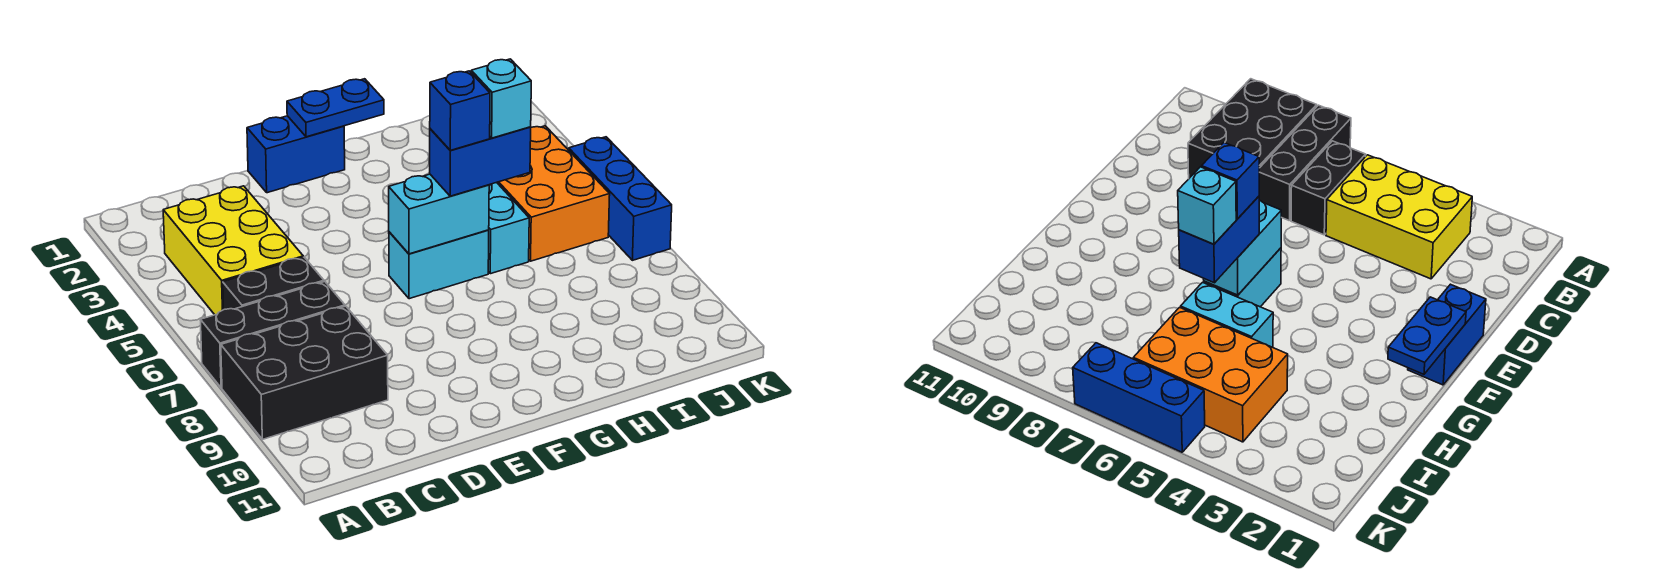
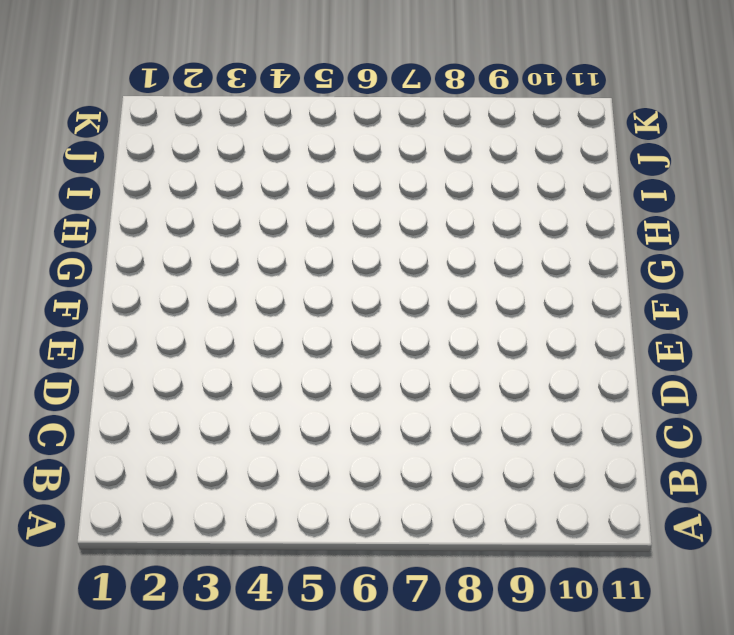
none -> black 1x3 brick [200,282,345,388]
none -> black 2x3 brick [221,306,388,439]
none -> yellow 2x3 brick [163,186,303,315]

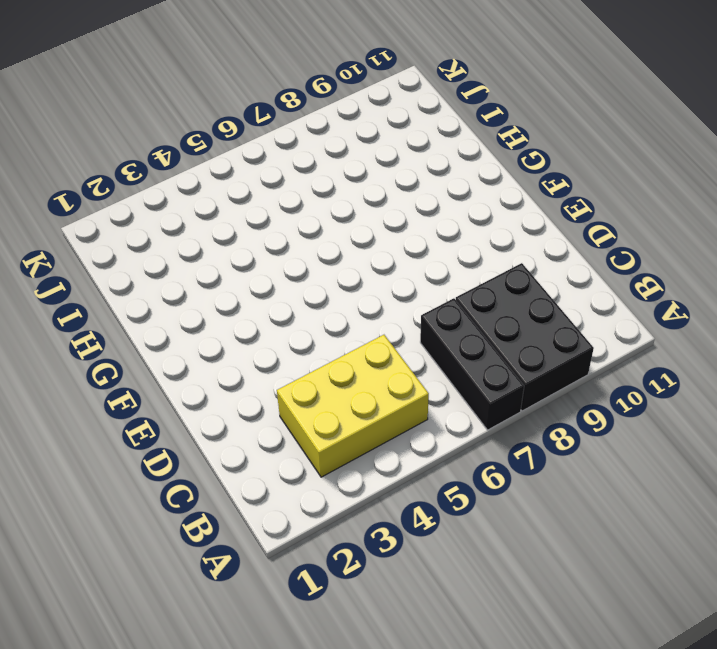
none -> black 1x2 brick [223,257,324,310]
none -> blue 1x2 brick [247,116,345,193]
none -> cyan 1x2 brick [389,230,489,299]

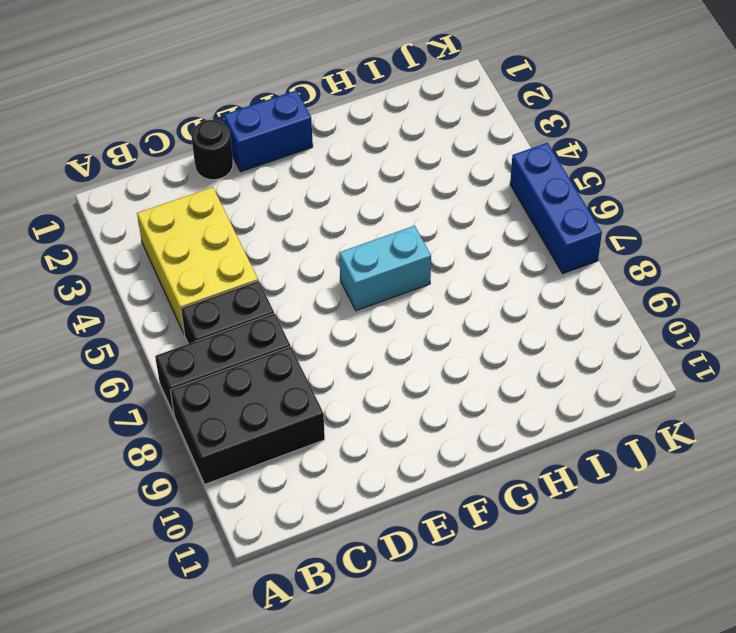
black 1x1 round brick [192,120,233,180] -> none
none -> cyan 1x2 brick [488,182,529,274]
none -> orange 2x3 brick [497,126,610,261]
none -> blue 1x2 plate [287,79,384,137]

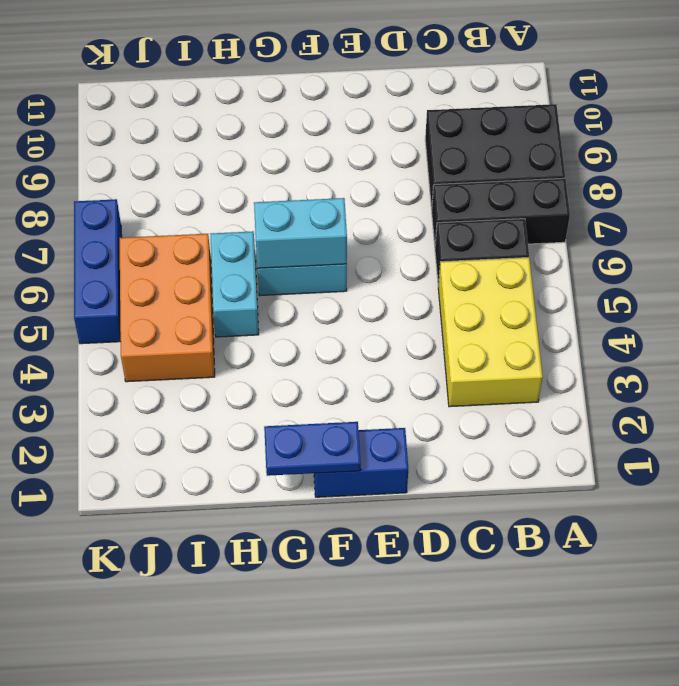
none -> blue 1x2 brick [430,127,531,196]
none -> blue 1x1 brick [430,71,490,150]
none -> cyan 1x1 brick [471,59,531,138]

